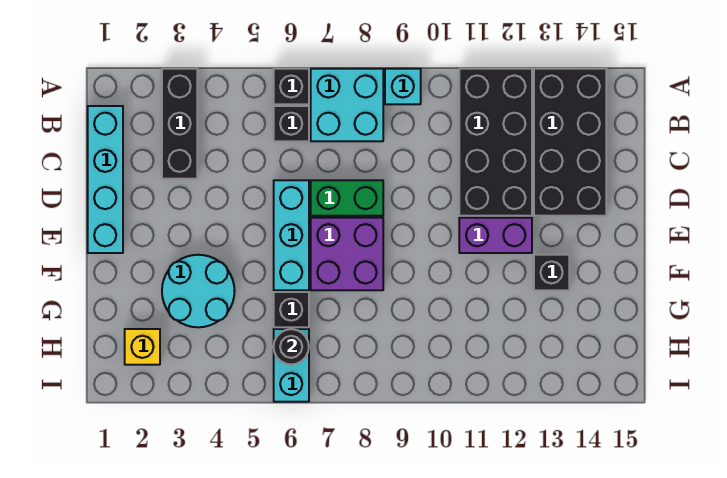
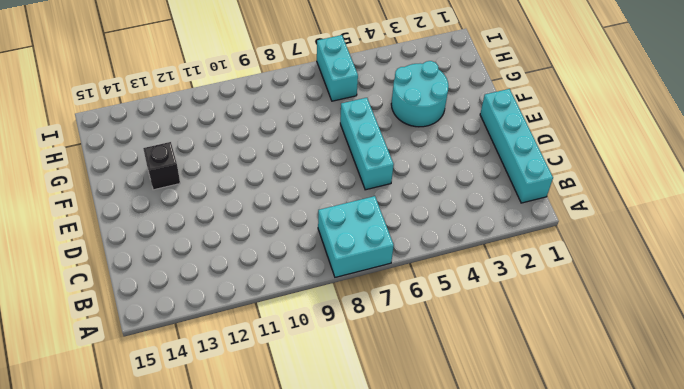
none -> black 1x3 brick [162,69,197,179]
none -> black 1x1 brick [274,69,309,104]
none -> cyan 1x1 brick [385,69,421,104]

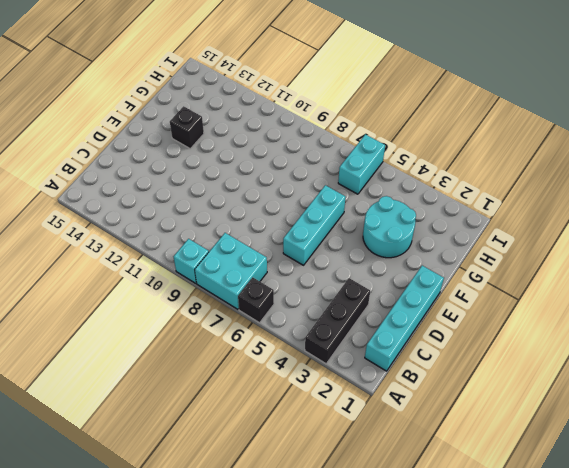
none -> black 2x4 brick [459,69,532,216]
none -> black 2x4 brick [534,69,606,216]
none -> black 1x1 brick [274,106,309,141]

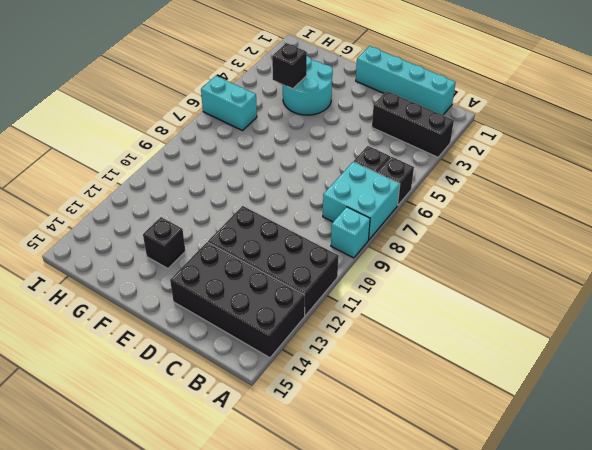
black 1x1 brick [272,43,307,89] -> black 1x1 brick moved to [274,292,309,327]
none -> cyan 1x3 brick [274,180,309,290]
none -> green 1x2 brick [311,180,383,216]
none -> purple 2x2 brick [311,218,383,290]

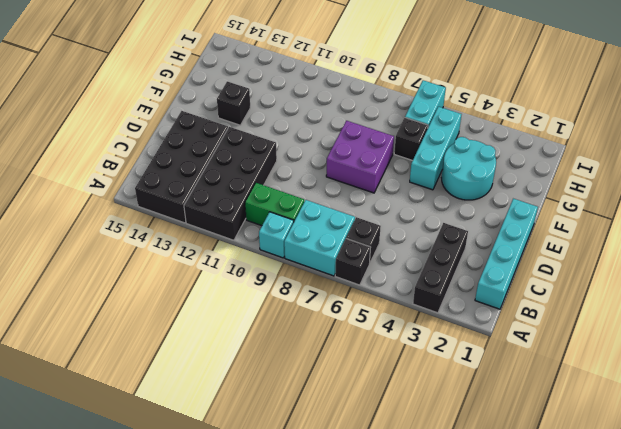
green 1x2 brick [245,183,304,226] -> green 1x2 brick moved to [311,180,383,216]
cyan 1x3 brick [410,107,462,190] -> cyan 1x3 brick moved to [274,180,309,290]
none -> purple 1x2 brick [459,218,532,253]
none -> yellow 1x1 brick [125,329,160,365]
none -> black 1x1 round brick [274,329,309,365]

